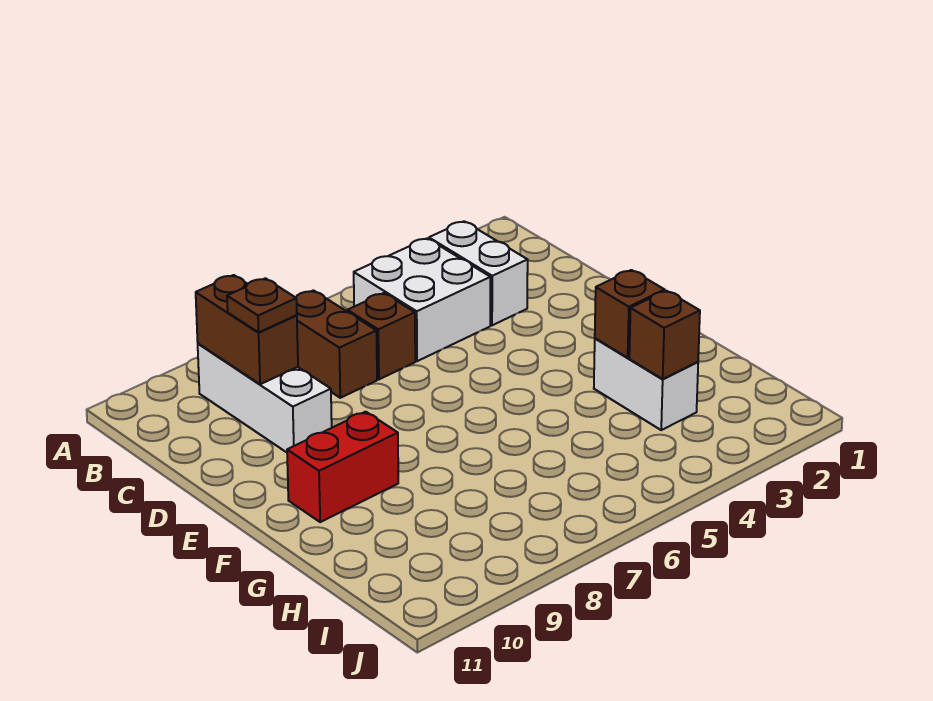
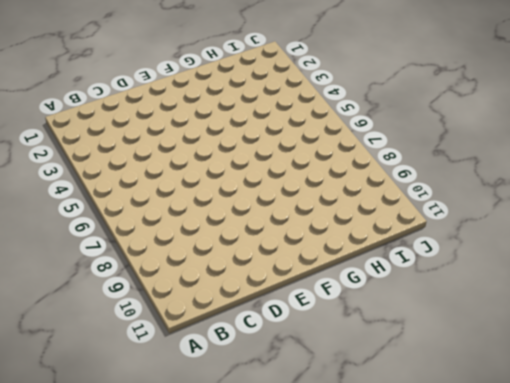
none -> white 1x2 brick [429,221,528,325]
none -> white 2x2 brick [354,238,491,361]

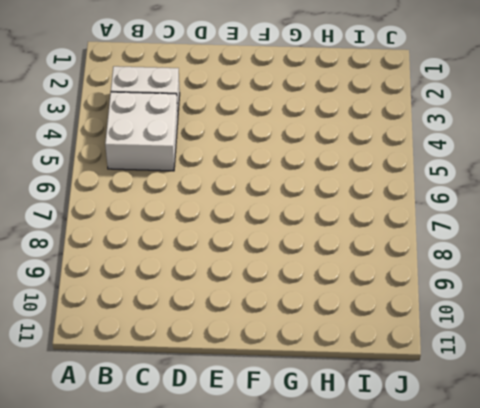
none -> brown 1x2 brick [296,290,377,398]
none -> white 1x3 brick [198,344,332,452]

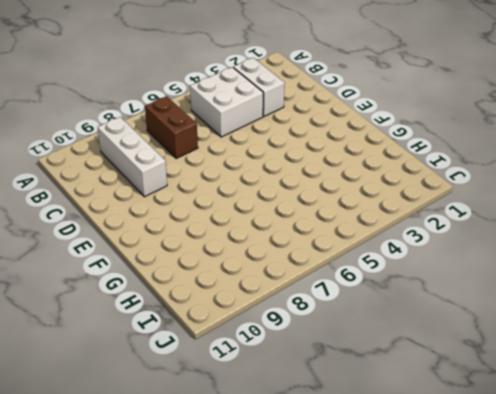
none -> brown 1x1 brick [347,293,415,379]
none -> red 1x2 brick [287,412,398,522]

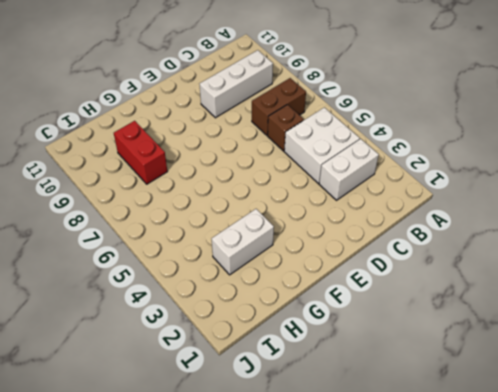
red 1x2 brick [114,121,167,184] -> red 1x2 brick moved to [287,412,398,522]
none -> brown 1x2 brick [196,275,298,384]
none -> brown 1x1 brick [595,270,665,358]

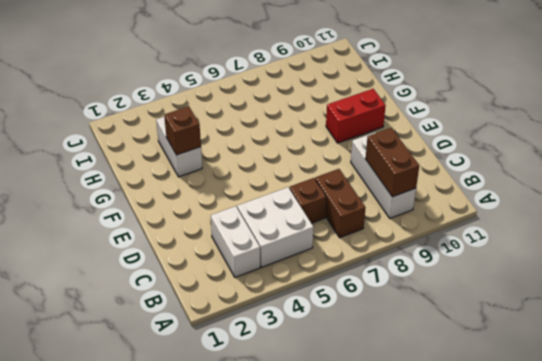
none -> brown 1x1 brick [629,291,700,379]
none -> brown 1x1 plate [227,278,297,332]

